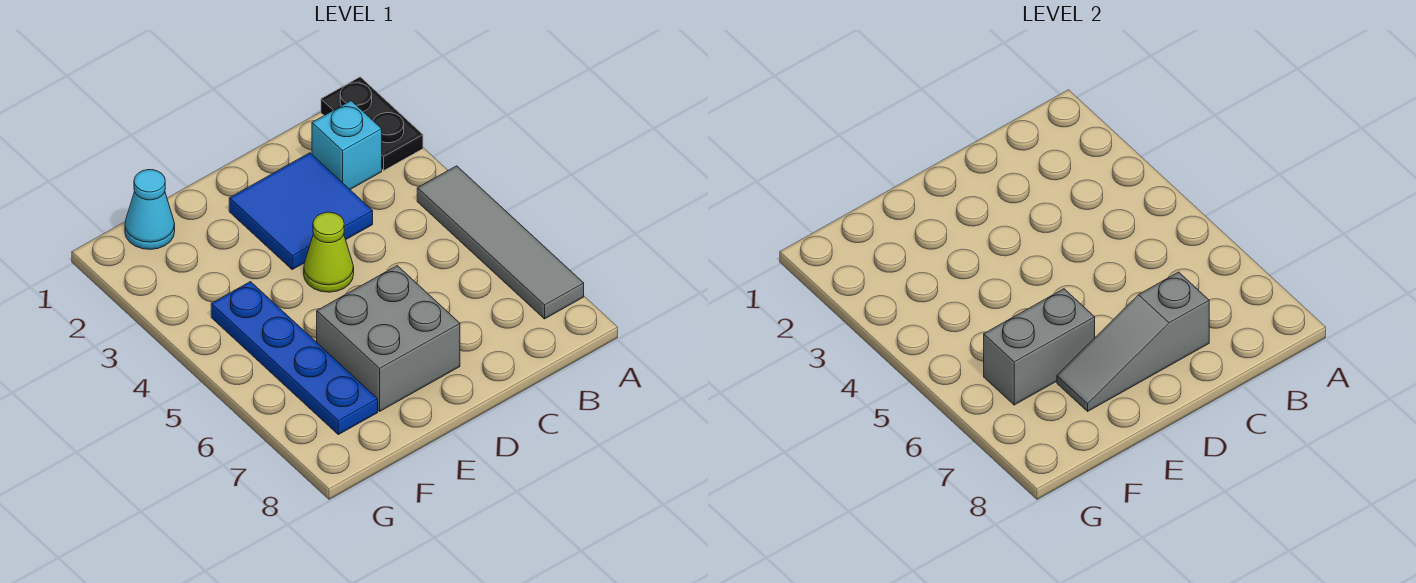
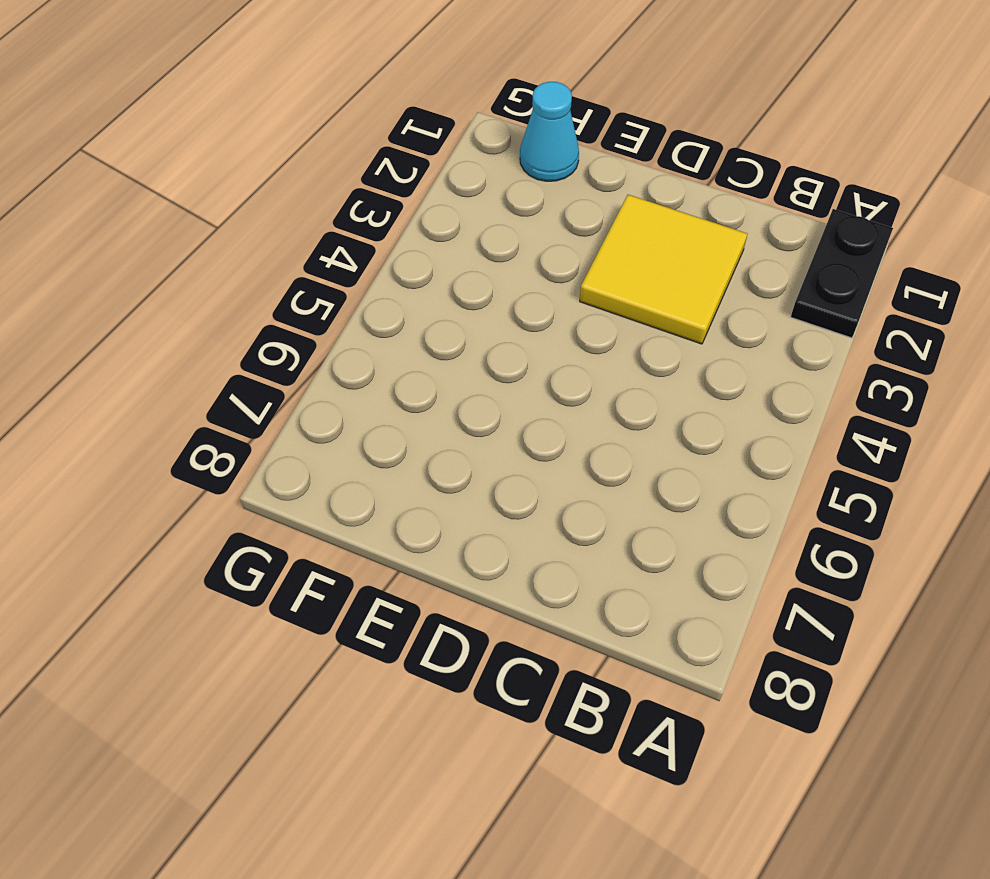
yellow 2x2 tile [580,195,747,344] -> blue 2x2 tile [229,153,373,269]
none -> grey 1x4 tile [417,166,584,319]
none -> cyan 1x1 brick [312,101,382,189]

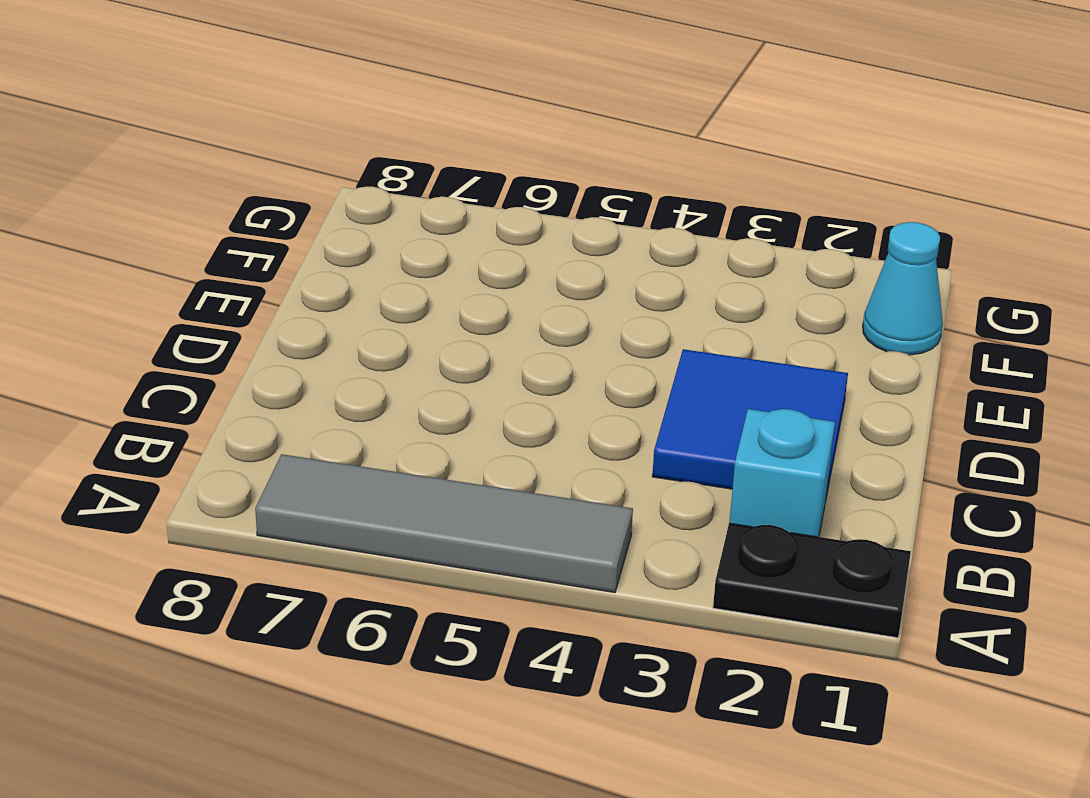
none -> lime 1x1 cone [304,212,354,292]
none -> grey 2x2 brick [317,266,460,411]

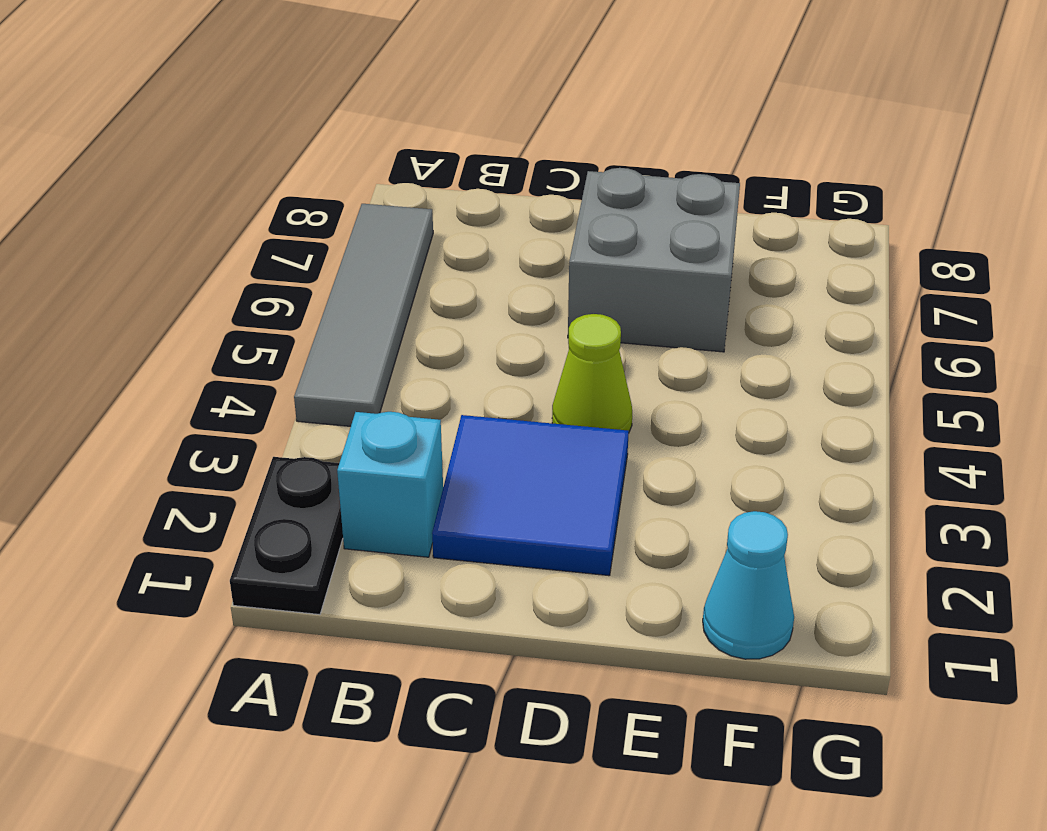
none -> blue 1x4 plate [211,282,378,435]
none -> grey 1x3 slope [1057,272,1209,411]

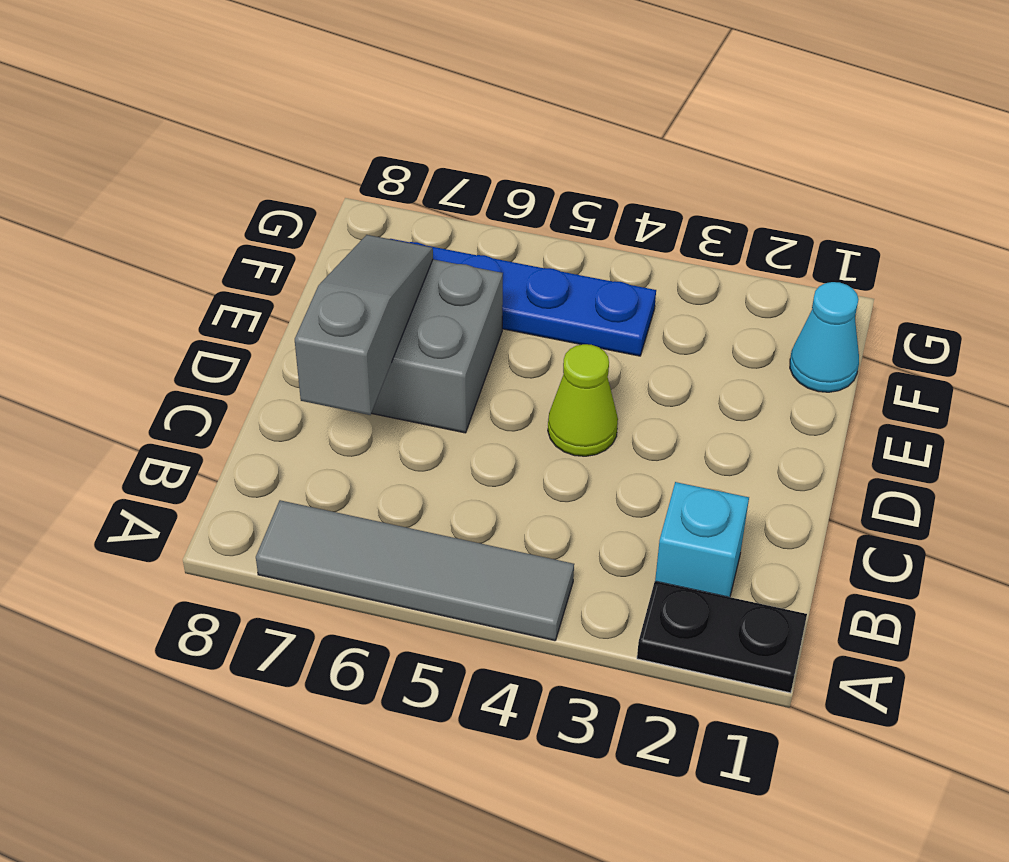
none -> blue 2x2 tile [229,153,373,269]
none -> grey 1x2 brick [984,289,1095,405]

